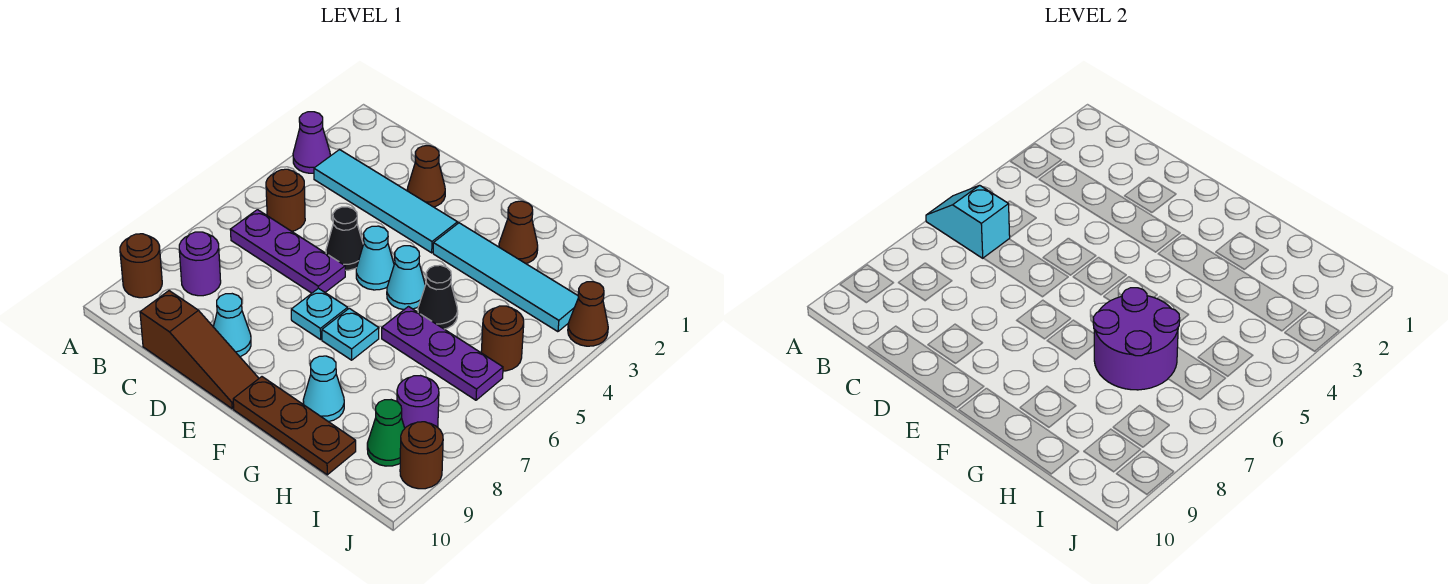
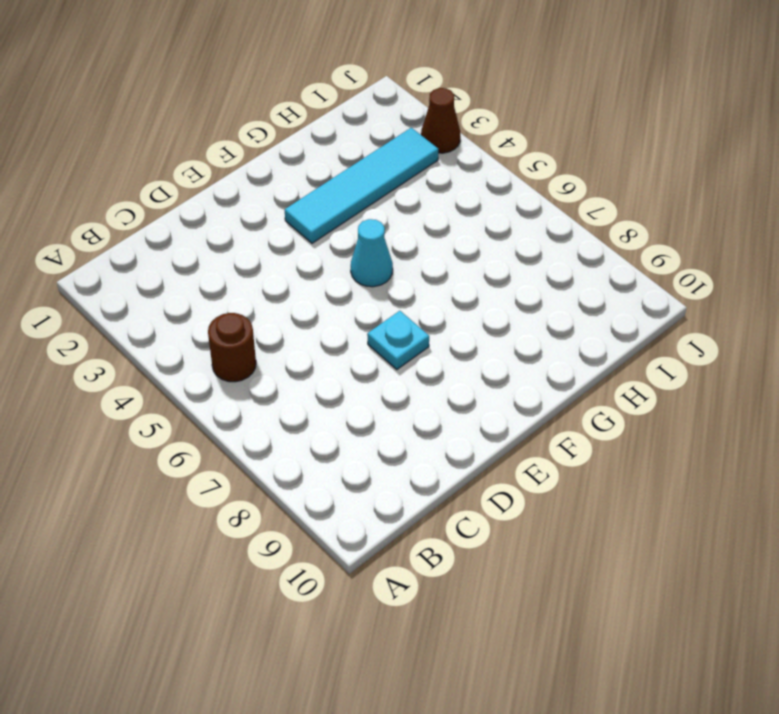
none -> purple 1x1 cone [293,112,330,173]
none -> brown 1x1 round brick [120,234,162,298]
none -> cyan 1x4 tile [314,150,457,253]

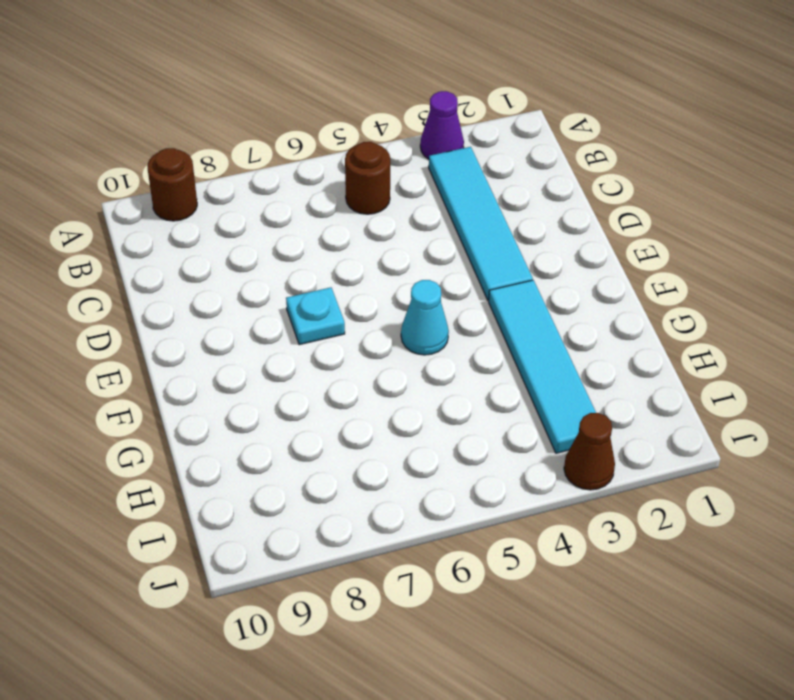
none -> purple 1x3 plate [230,210,345,293]
none -> purple 1x1 round brick [179,232,221,296]
none -> brown 1x3 slope [140,291,259,409]

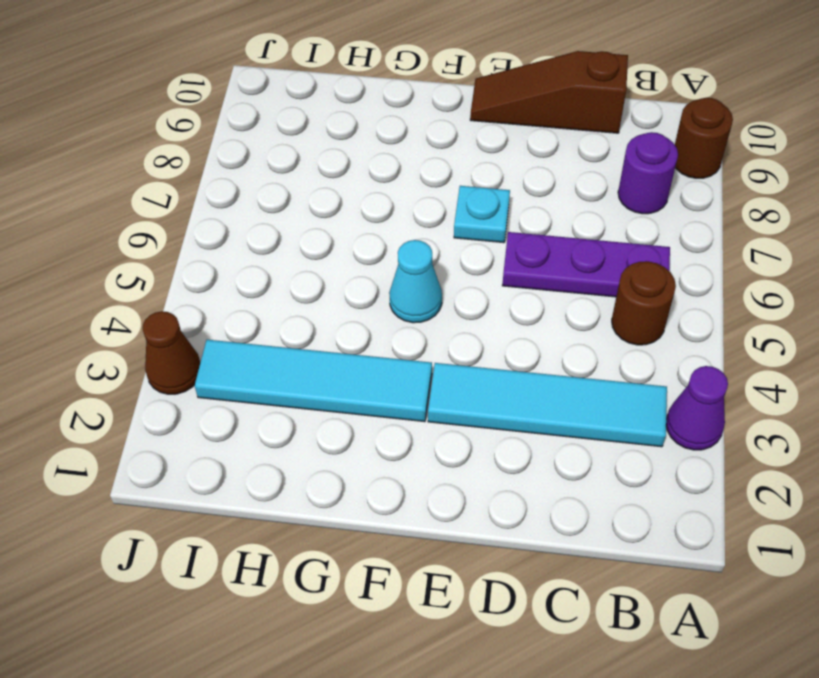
none -> brown 1x1 cone [407,146,445,207]
none -> black 1x1 cone [326,207,363,270]
none -> cyan 1x1 cone [213,294,251,357]

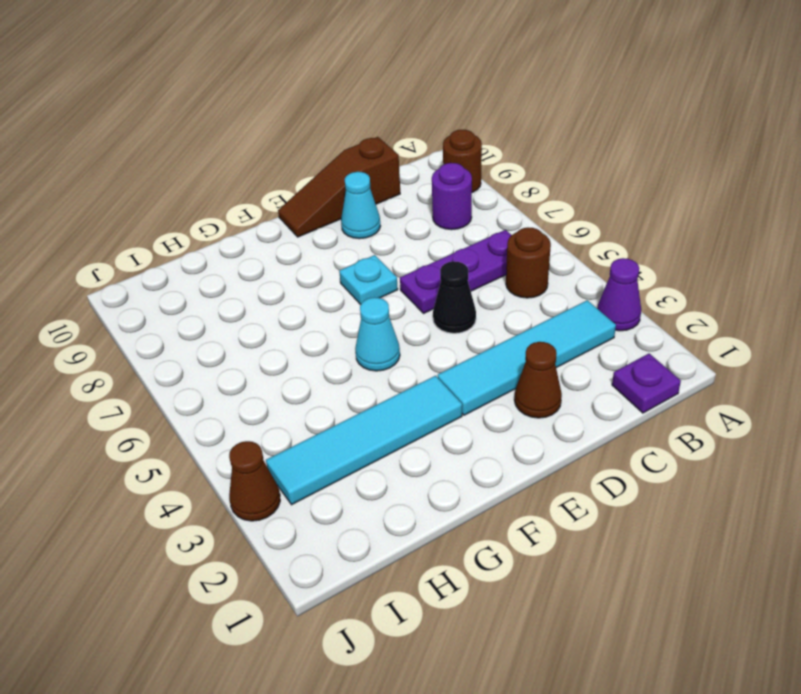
purple 1x1 plate [612,354,681,413] -> none
none -> cyan 1x1 cone [356,226,394,290]
none -> cyan 1x1 plate [322,308,379,360]
none -> brown 1x3 plate [233,377,356,475]

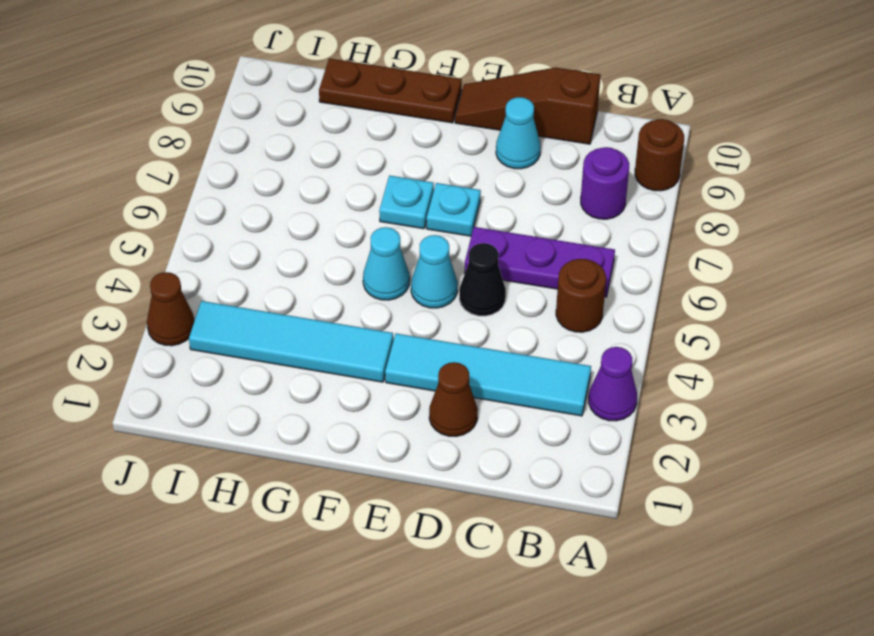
none -> brown 1x1 cone [499,201,538,263]
none -> black 1x1 cone [418,265,458,329]
none -> purple 1x3 plate [382,307,503,400]

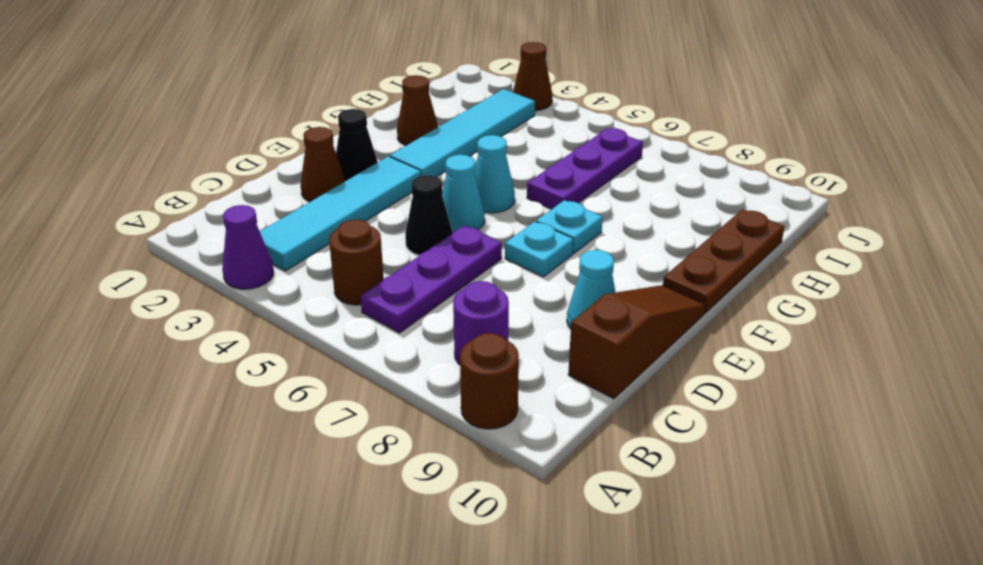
black 1x1 cone [336,109,378,181] -> black 1x1 cone moved to [418,265,458,329]
none -> cyan 1x1 cone [303,356,344,422]
none -> brown 1x1 round brick [481,306,524,371]
none -> purple 1x1 round brick [397,376,439,428]

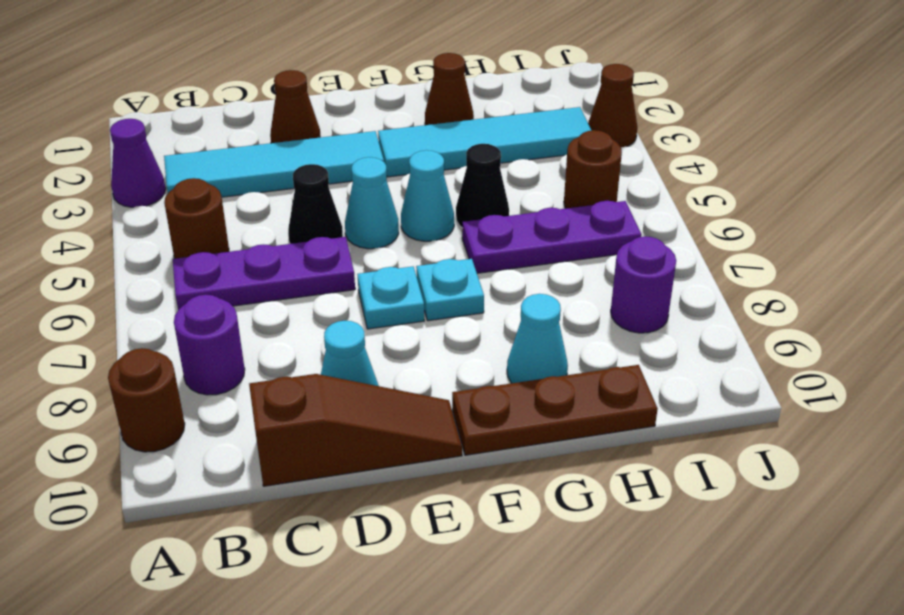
none -> green 1x1 cone [367,400,405,466]
none -> brown 1x1 round brick [400,422,443,489]
none -> cyan 1x2 slope [926,185,1010,258]

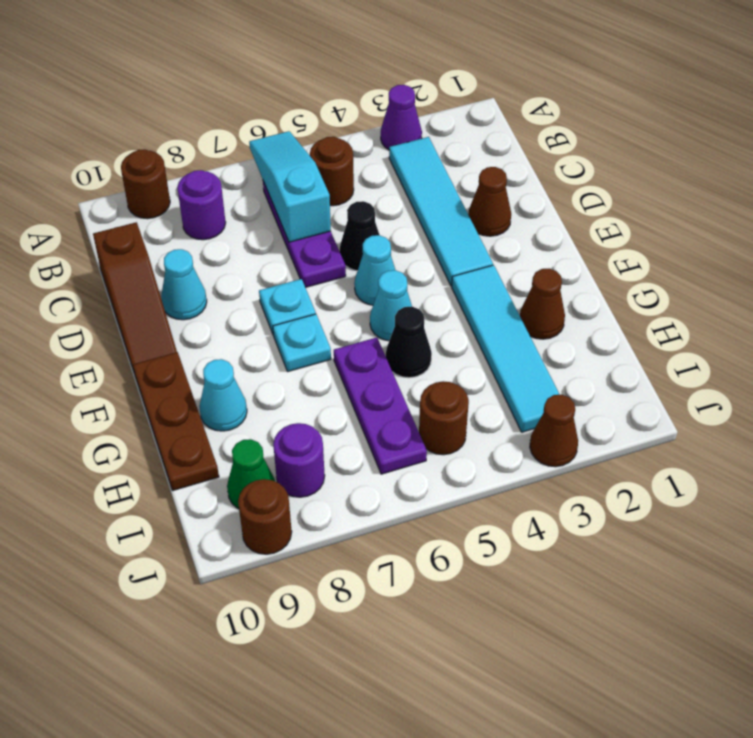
cyan 1x3 slope [249,131,331,242] -> cyan 1x2 slope [926,185,1010,258]
none -> purple 2x2 round brick [1093,288,1180,390]

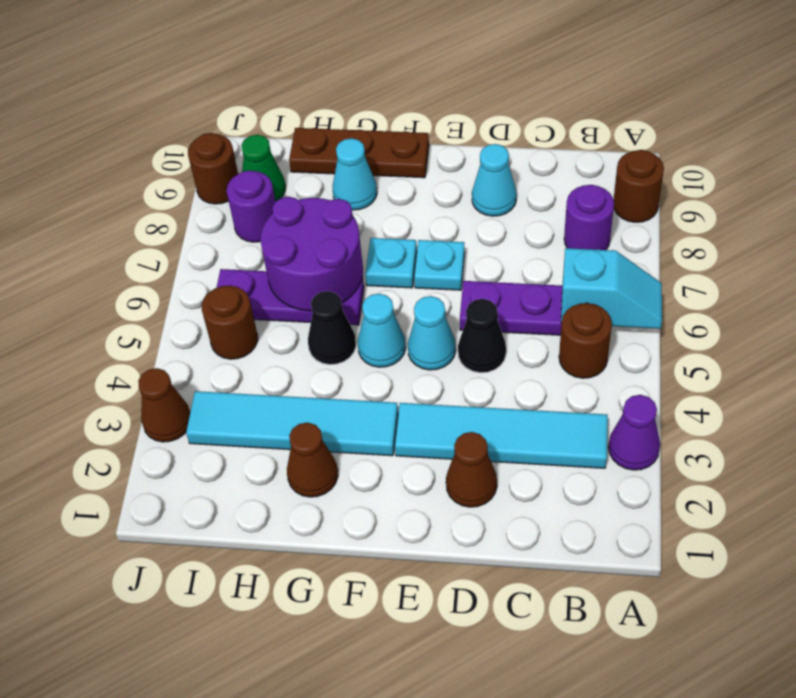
none -> brown 1x3 slope [140,291,259,409]

